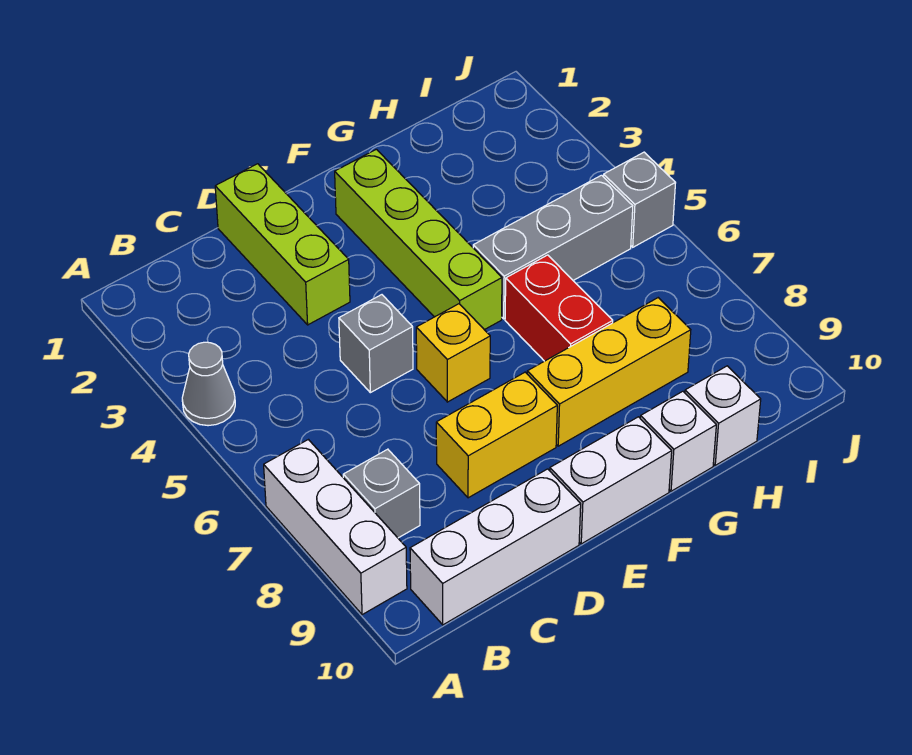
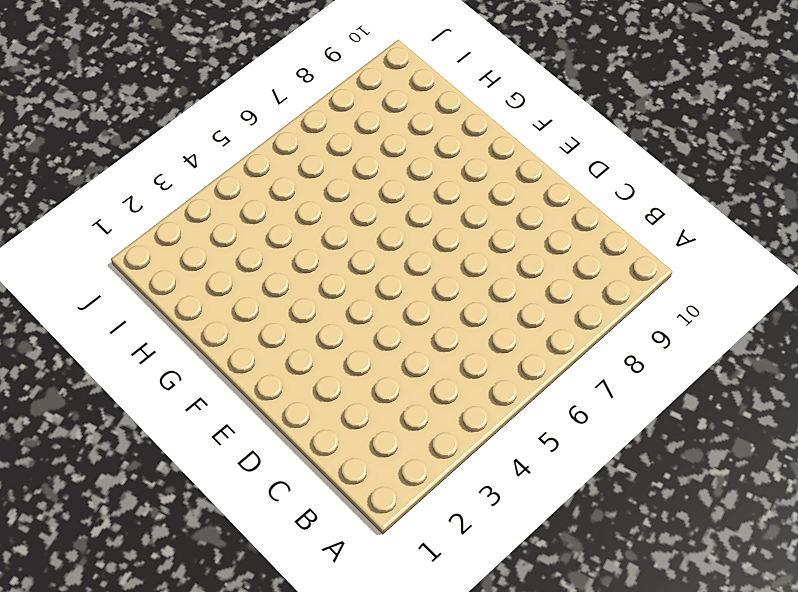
none -> grey 1x1 cone [182,342,235,426]
none -> white 1x3 brick [264,440,407,615]
none -> grey 1x1 brick [343,449,420,538]

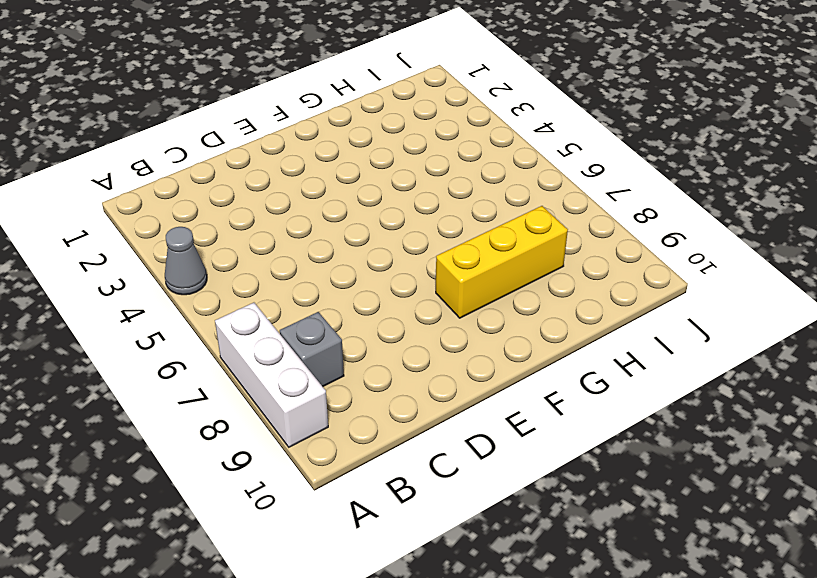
none -> white 1x3 brick [410,469,581,625]
none -> lime 1x3 brick [215,164,350,325]
none -> grey 1x1 brick [339,295,413,393]

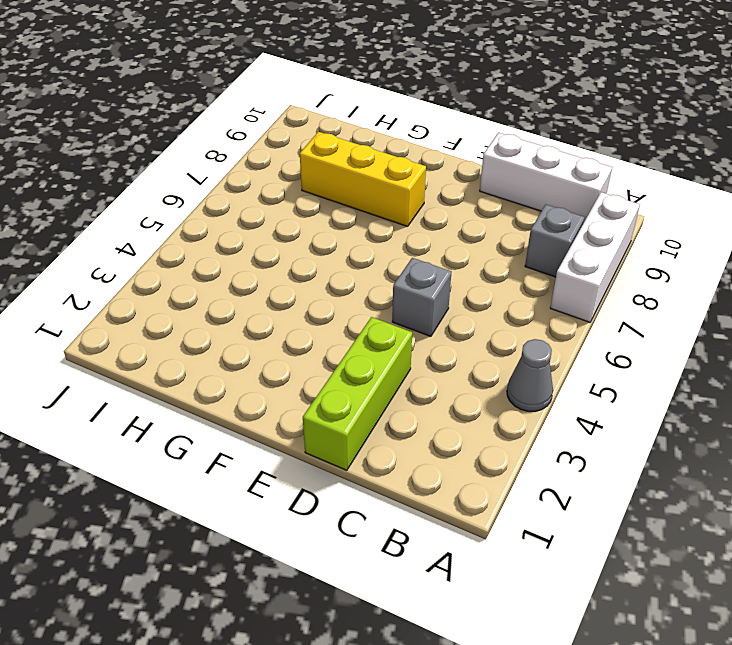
none -> yellow 1x2 brick [436,372,557,498]
none -> yellow 1x1 brick [416,304,490,402]
none -> white 1x2 brick [550,417,672,544]

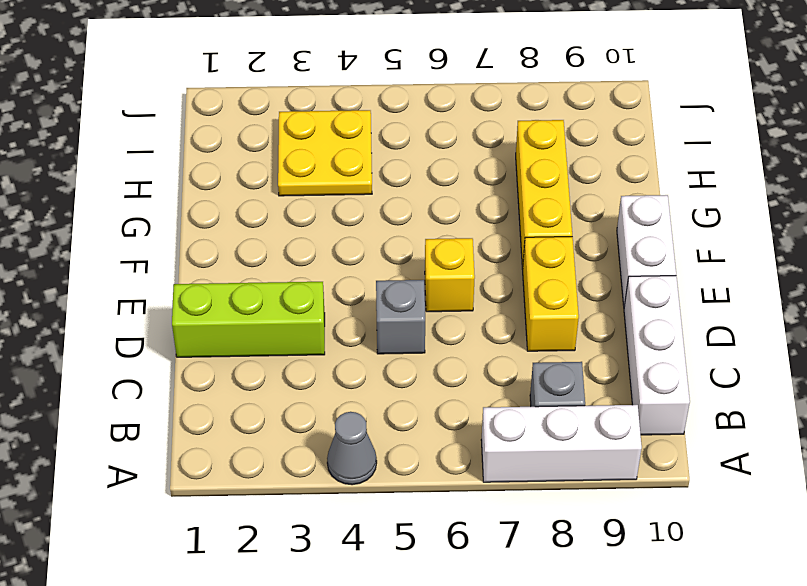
yellow 2x2 plate [278,110,372,196] -> none
none -> lime 1x4 brick [335,149,502,330]
none -> grey 1x3 brick [473,175,633,319]
none -> red 1x2 brick [505,255,613,361]

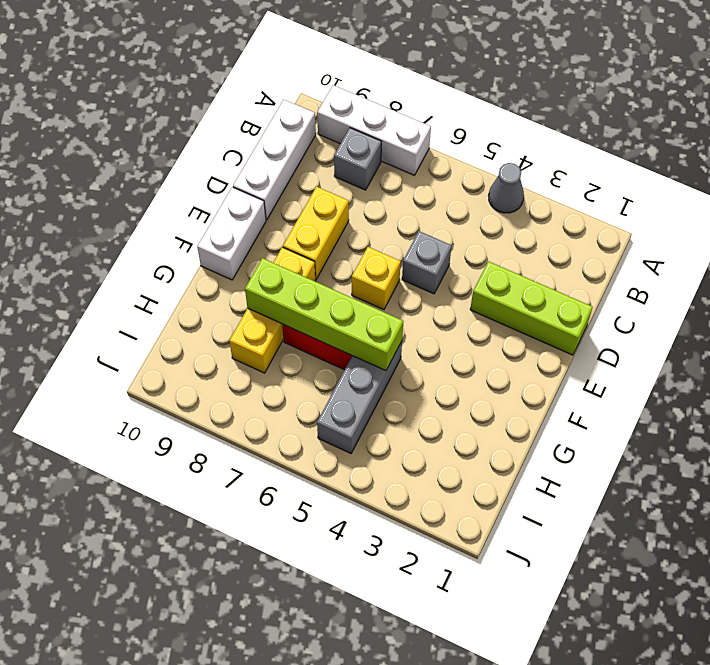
lime 1x4 brick [245,258,403,371] -> lime 1x4 brick moved to [335,149,502,330]
none -> white 1x1 brick [640,391,716,491]
none -> white 1x1 brick [685,366,761,465]
none -> grey 1x1 brick [603,152,675,247]

